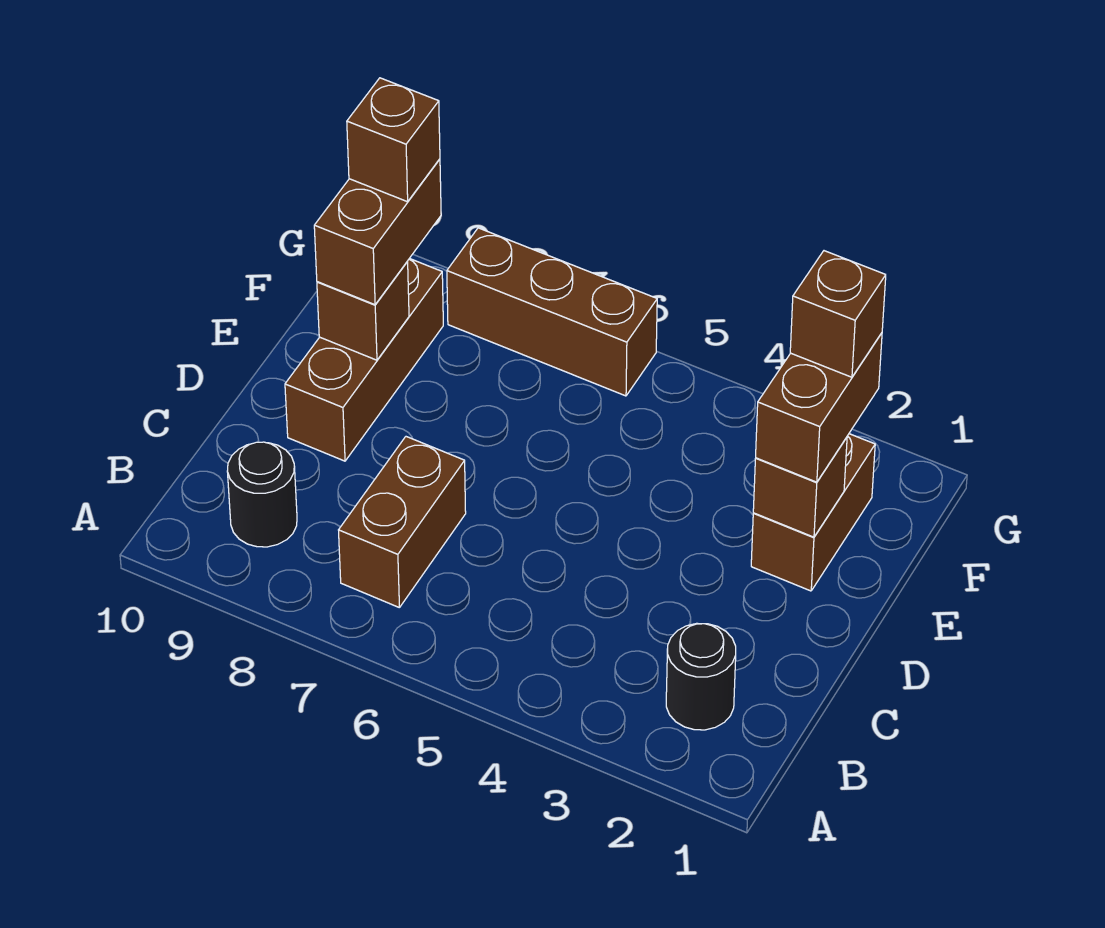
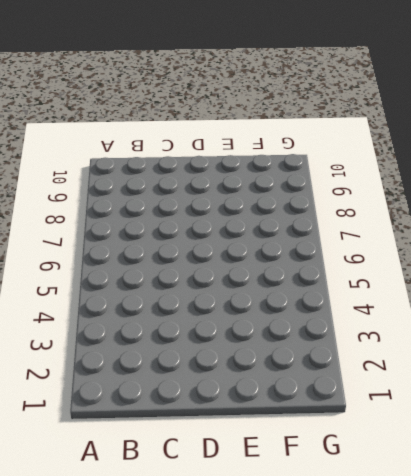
none -> black 1x1 round brick [666,623,736,730]
none -> brown 1x2 brick [339,437,466,608]
none -> black 1x1 round brick [227,442,297,547]

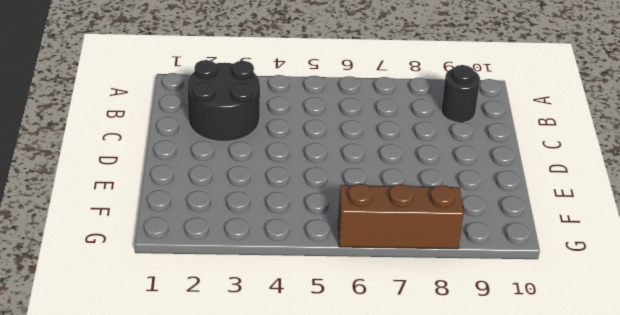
black 2x2 round brick [187,60,260,141] -> black 1x1 round brick [666,623,736,730]
none -> brown 1x2 brick [339,437,466,608]
none -> brown 1x3 brick [285,258,443,461]
none -> brown 1x2 brick [751,434,875,591]

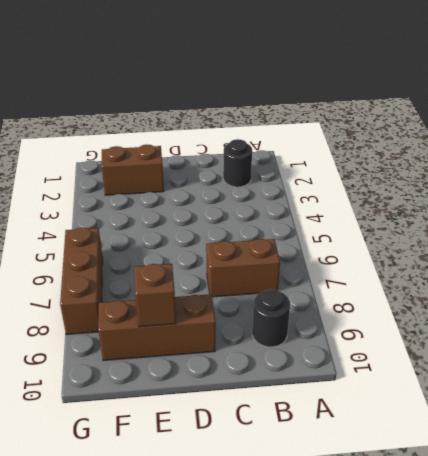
none -> brown 1x1 brick [753,437,847,537]
none -> brown 1x2 brick [756,333,882,482]
none -> brown 1x2 brick [314,159,441,305]

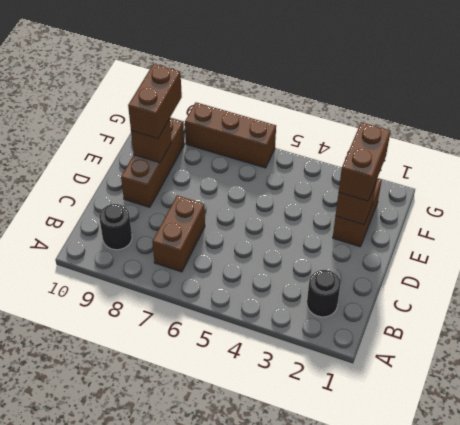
none -> brown 1x1 brick [790,251,886,377]
none -> brown 1x1 brick [347,78,440,202]

